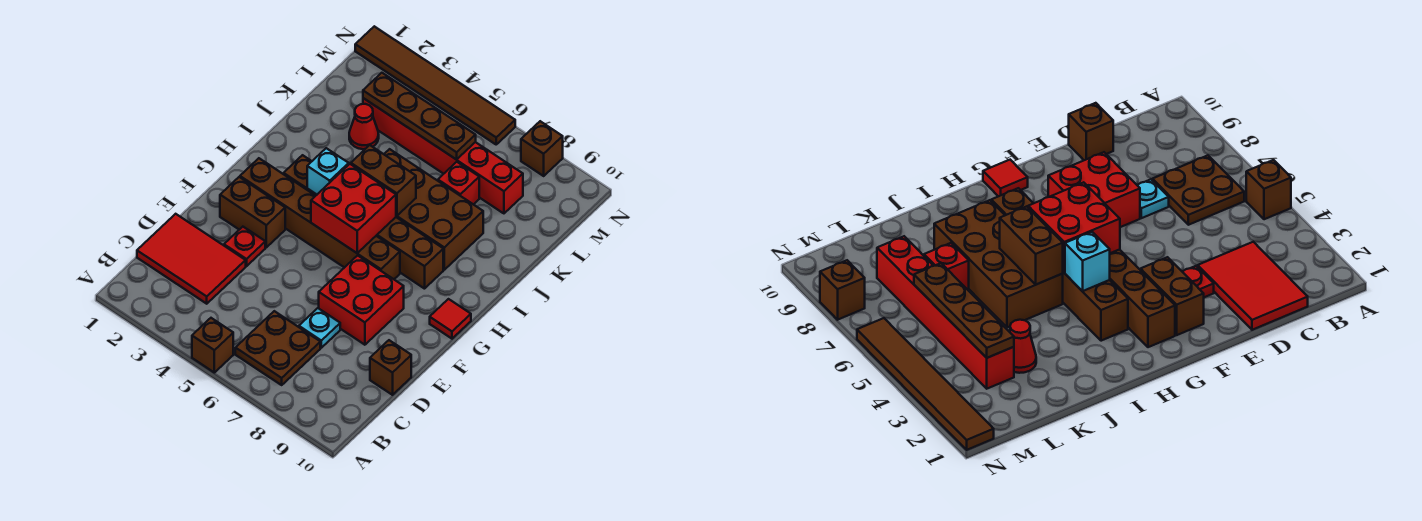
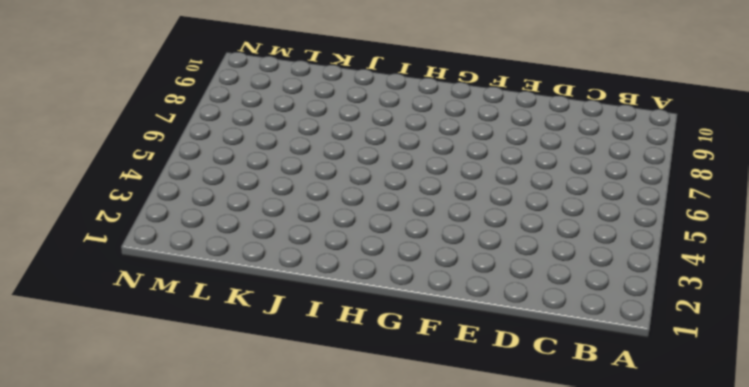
none -> brown 1x1 brick [192,318,233,373]
none -> brown 2x2 plate [235,311,320,385]
none -> red 2x3 tile [137,214,246,304]

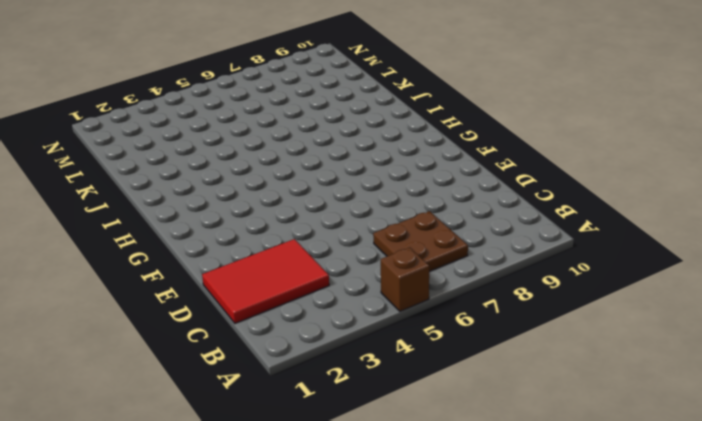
none -> cyan 1x1 plate [299,308,340,348]
none -> brown 1x1 brick [370,340,411,395]
none -> red 1x1 plate [224,227,265,266]

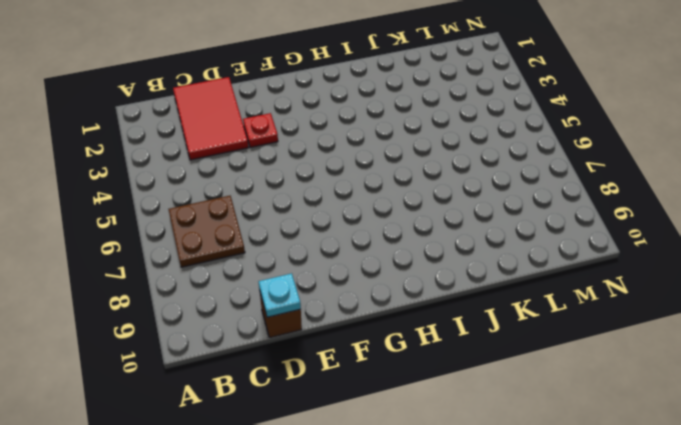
cyan 1x1 plate [258,273,301,317] -> cyan 1x1 plate moved to [299,308,340,348]
none -> brown 1x1 brick [192,318,233,373]
none -> red 2x2 brick [319,256,404,345]
none -> brown 1x2 brick [220,177,285,247]

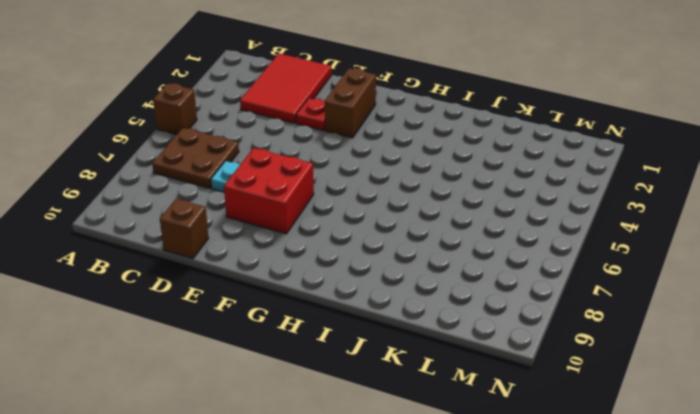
none -> brown 1x6 brick [240,158,400,279]
none -> red 1x1 tile [430,299,471,339]
none -> brown 1x6 brick [284,155,443,289]

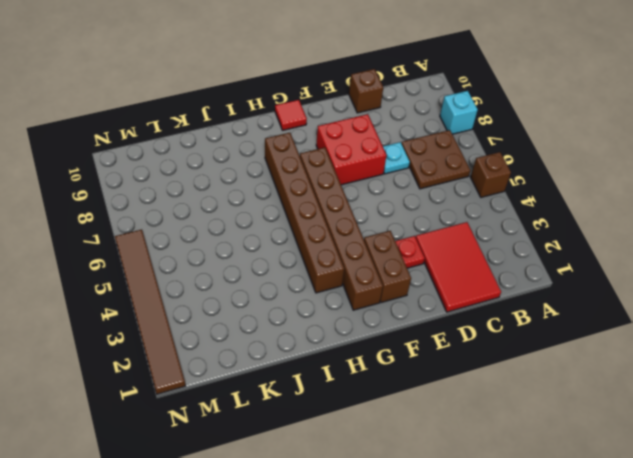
cyan 1x1 brick [440,91,478,134] -> cyan 1x1 brick moved to [307,148,349,195]
none -> brown 2x4 brick [384,149,483,270]
none -> red 1x1 cone [349,104,379,149]
none -> red 1x1 brick [438,162,479,205]

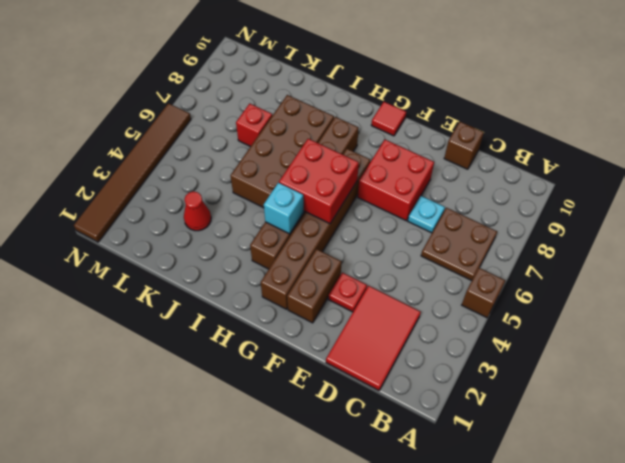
none -> red 1x6 brick [363,98,523,213]
none -> brown 1x1 brick [521,121,563,176]
none -> brown 1x2 brick [351,145,416,216]

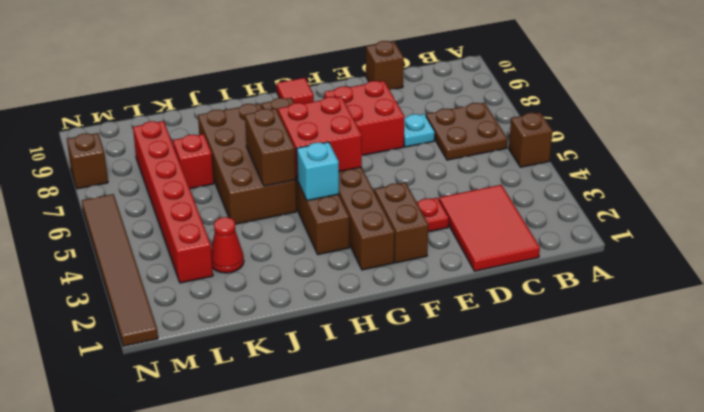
none -> brown 1x4 plate [363,73,476,160]

